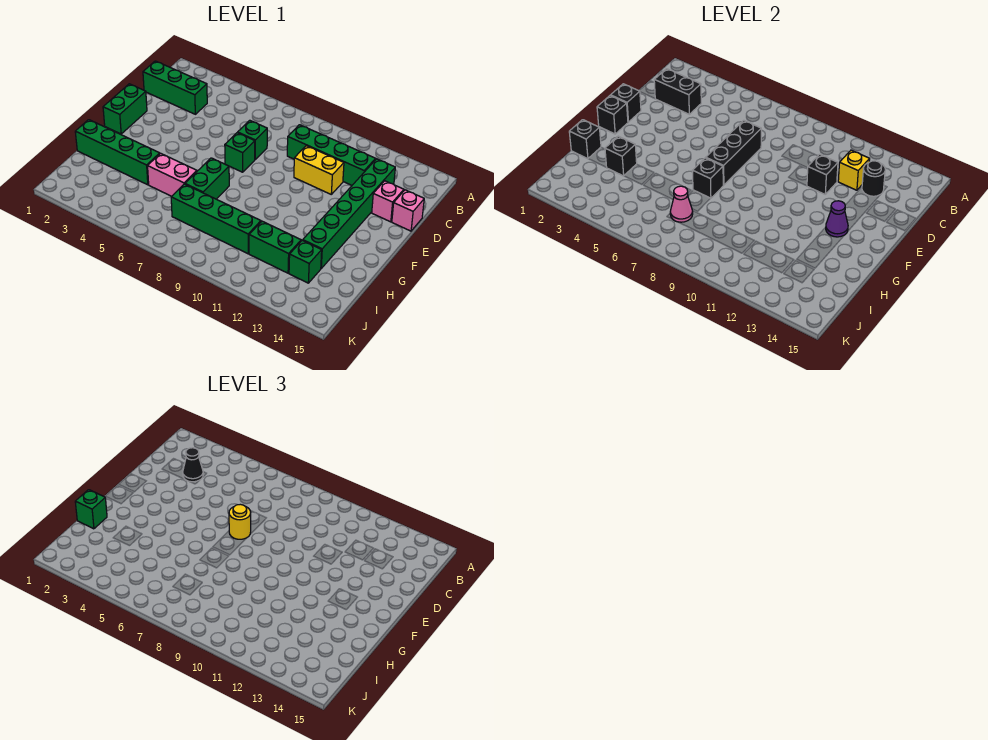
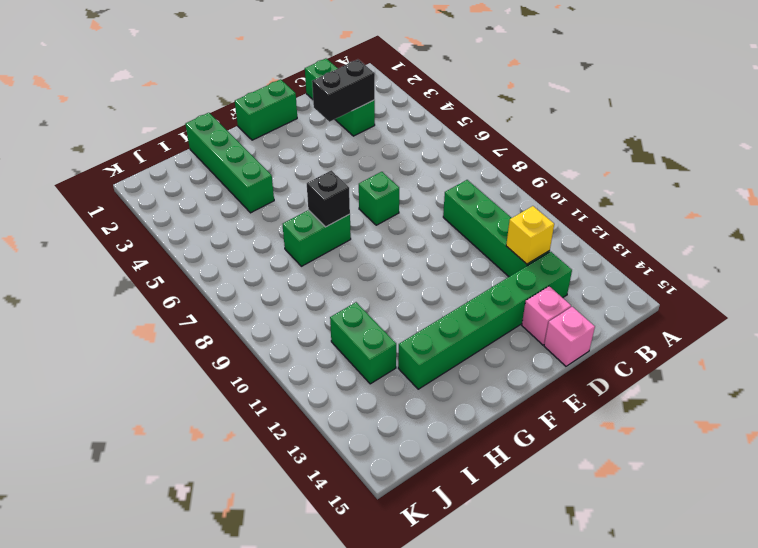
black 1x2 brick [312,59,375,122] -> black 1x2 brick turned to [654,69,701,114]
none -> green 1x1 brick [238,120,267,159]
none -> yellow 1x2 brick [294,146,344,194]
none -> pink 1x2 brick [148,153,197,196]
none -> green 1x4 brick [171,184,261,254]

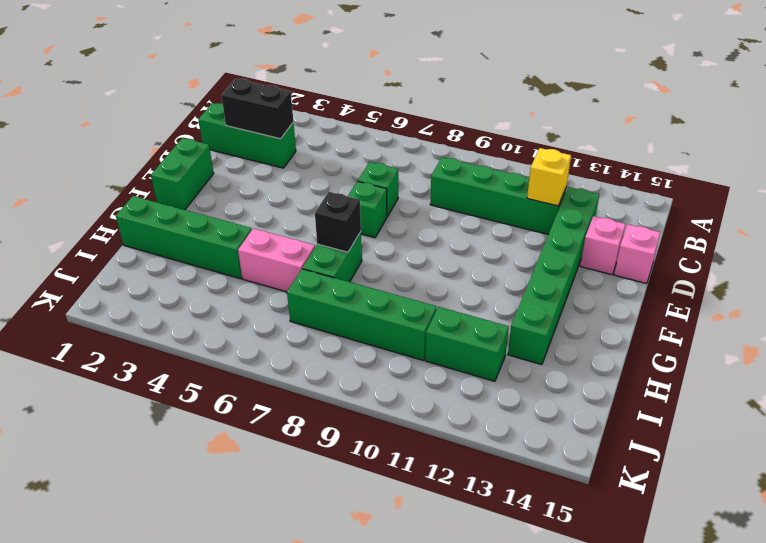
none -> yellow 1x2 brick [294,146,344,194]
none -> green 1x1 brick [289,240,322,283]
none -> black 1x1 round brick [862,161,885,196]
none -> black 1x3 brick [706,120,761,185]

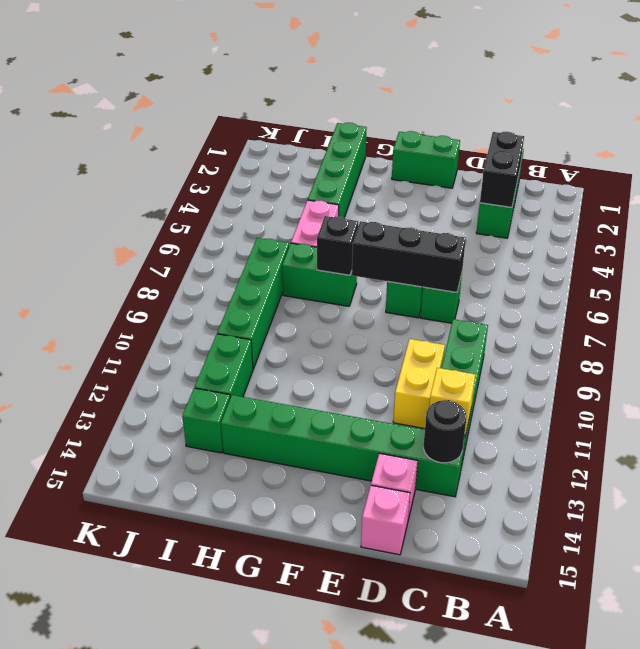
none -> black 1x1 brick [807,154,838,194]
none -> black 1x1 brick [611,84,641,122]
none -> black 1x1 brick [597,96,628,134]
none -> purple 1x1 cone [826,201,848,237]

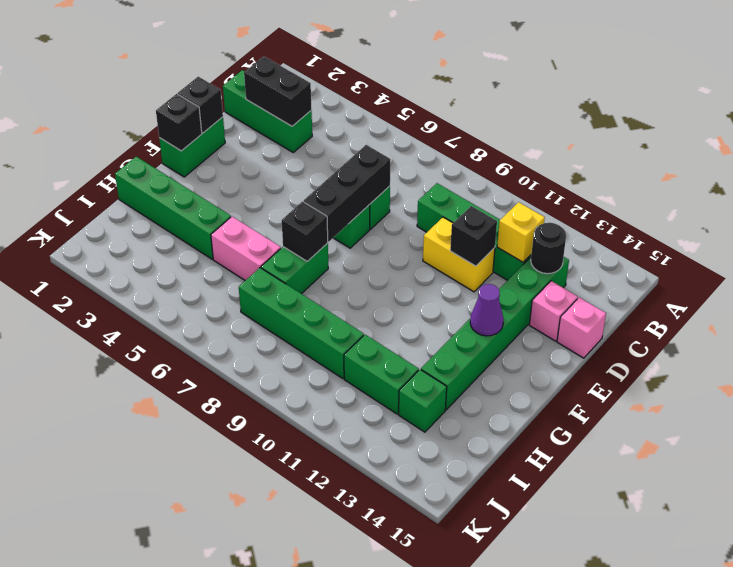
none -> black 1x1 brick [569,120,601,159]
none -> black 1x1 brick [605,136,637,176]
none -> pink 1x1 cone [670,186,693,222]
none -> black 1x1 cone [183,448,203,482]

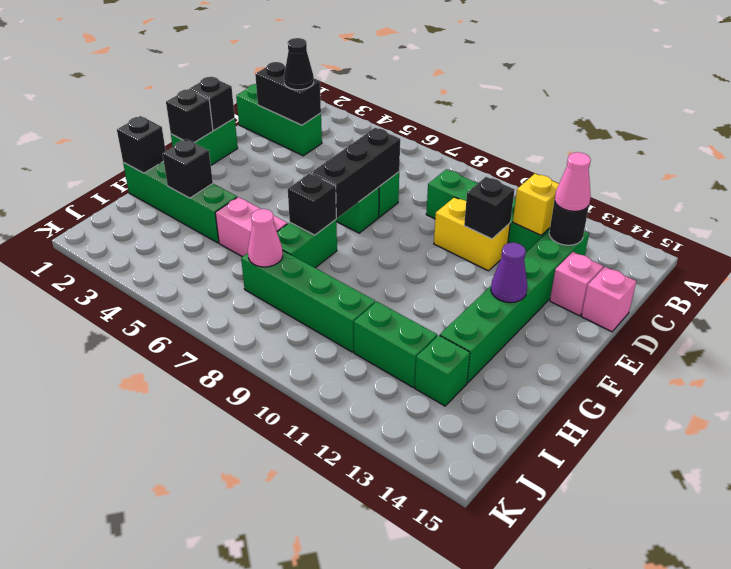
pink 1x1 cone [555,152,591,211] -> none
none -> yellow 1x1 round brick [229,504,251,539]
none -> green 1x1 brick [75,490,107,529]

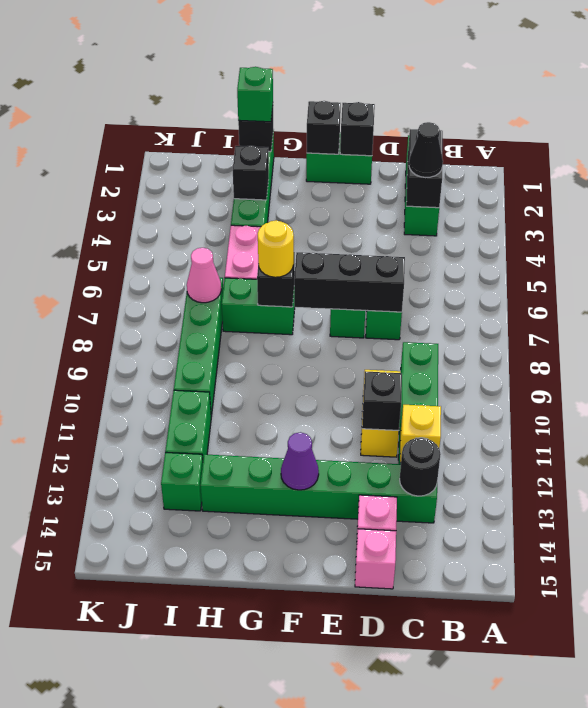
yellow 1x1 round brick [258,220,294,277] -> yellow 1x1 round brick moved to [229,504,251,539]

